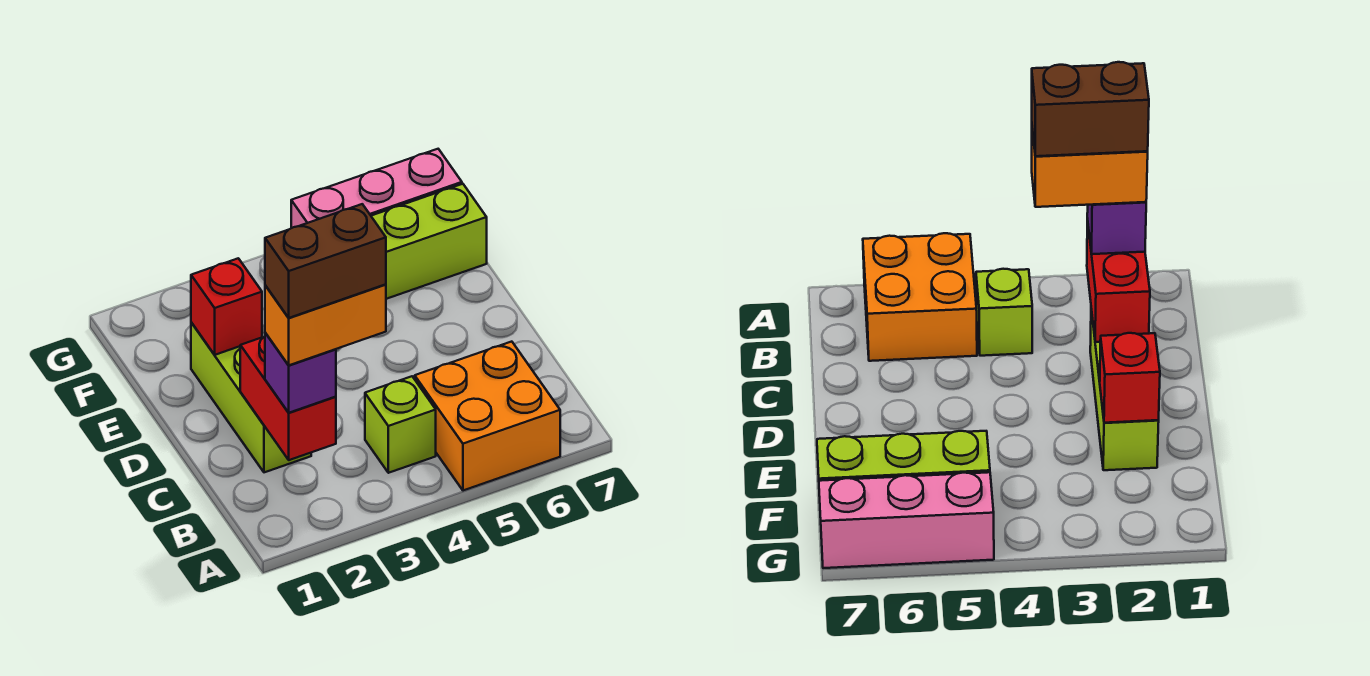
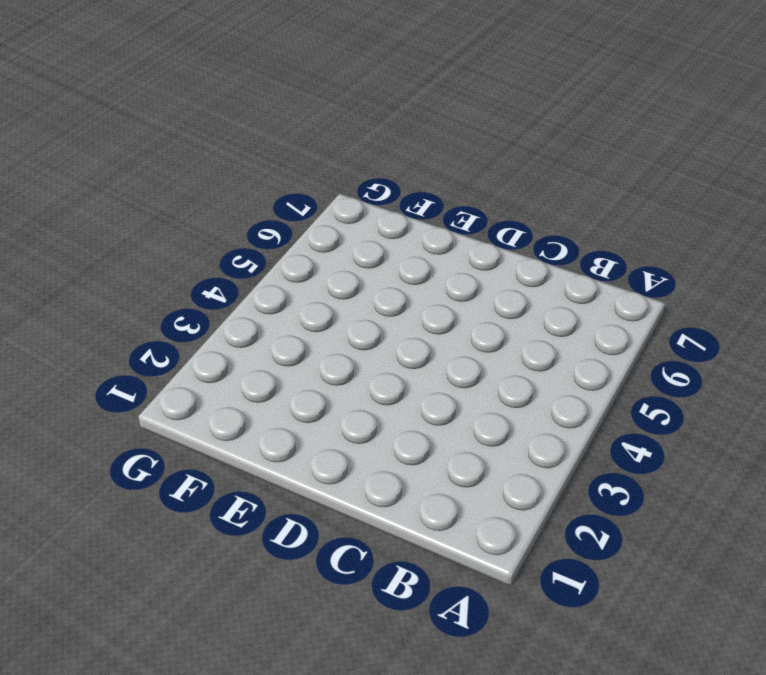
none -> orange 2x2 brick [415,342,560,491]
none -> lime 1x1 brick [365,376,436,473]

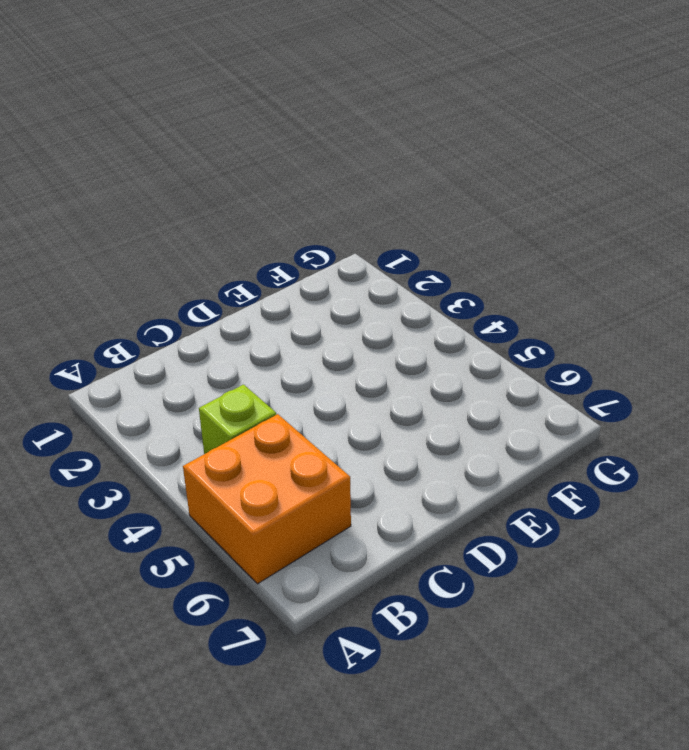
none -> lime 1x3 brick [191,322,311,472]
none -> lime 1x3 brick [371,184,487,299]

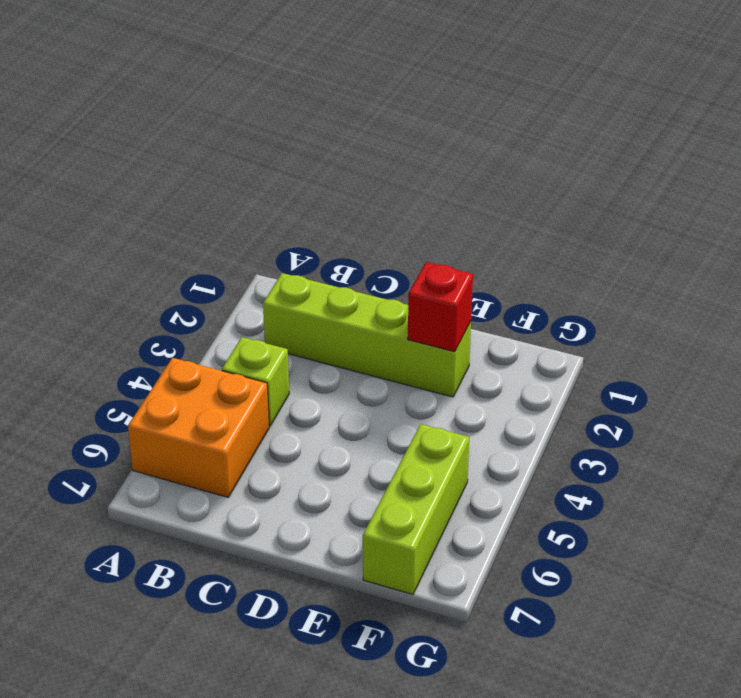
lime 1x4 brick [263,273,471,397] -> lime 1x3 brick [191,322,311,472]
none -> pink 1x3 brick [291,149,462,228]
none -> red 1x2 brick [240,337,336,460]

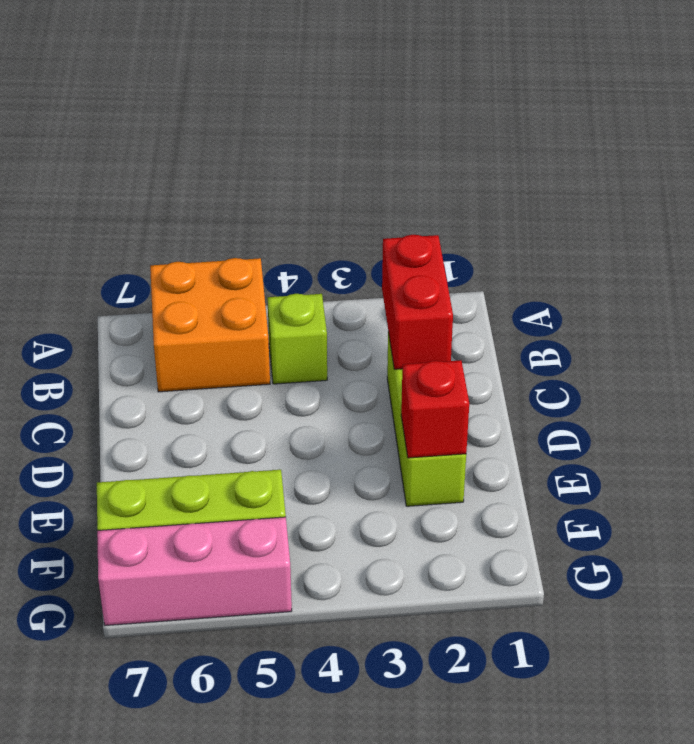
none -> purple 1x1 brick [265,333,336,413]
none -> orange 1x2 brick [265,285,386,365]

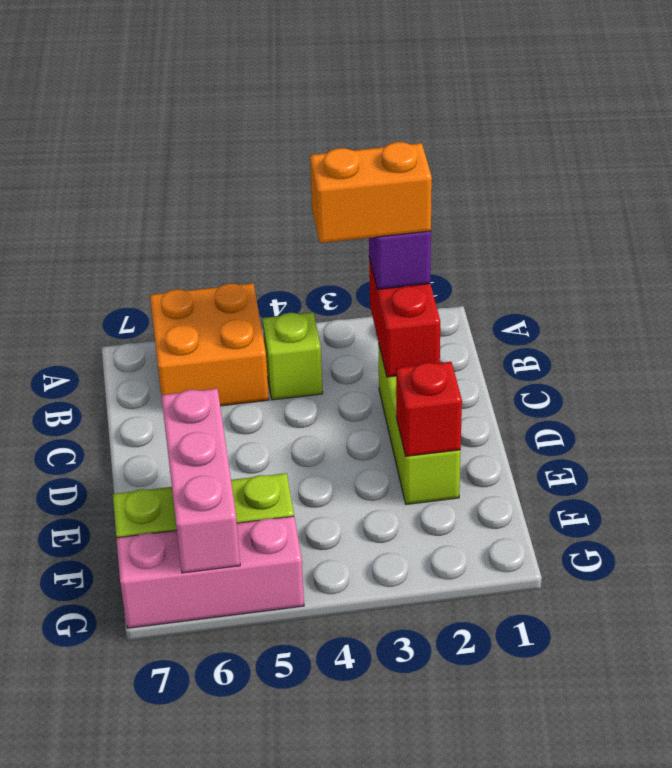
pink 1x3 brick [161,389,240,573] -> none
none -> brown 1x2 brick [265,204,386,318]

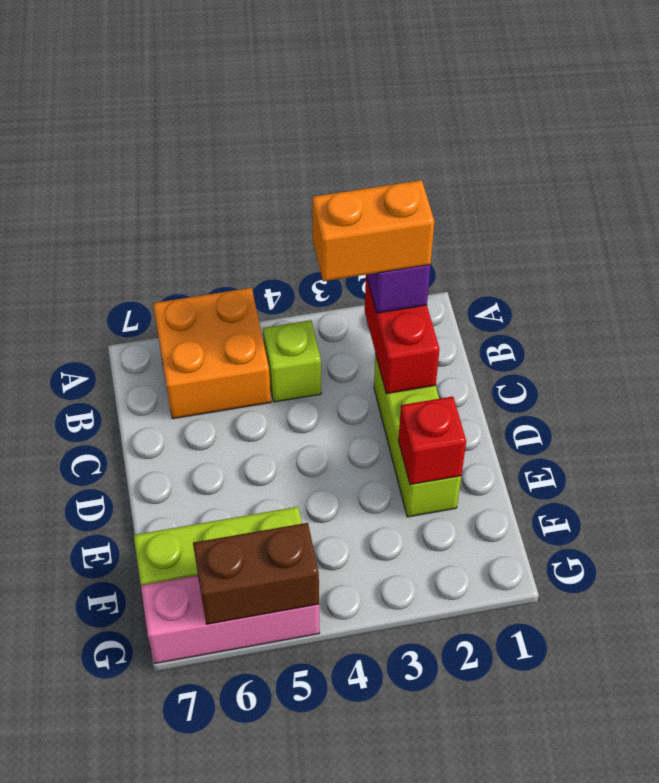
brown 1x2 brick [193,523,319,624] -> brown 1x2 brick moved to [265,204,386,318]

